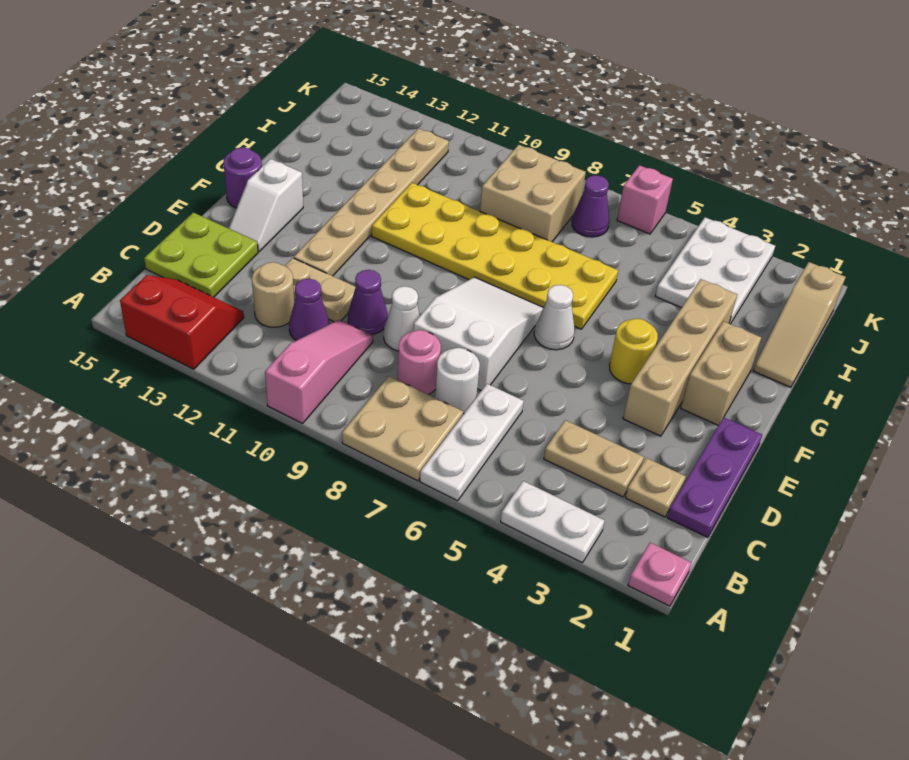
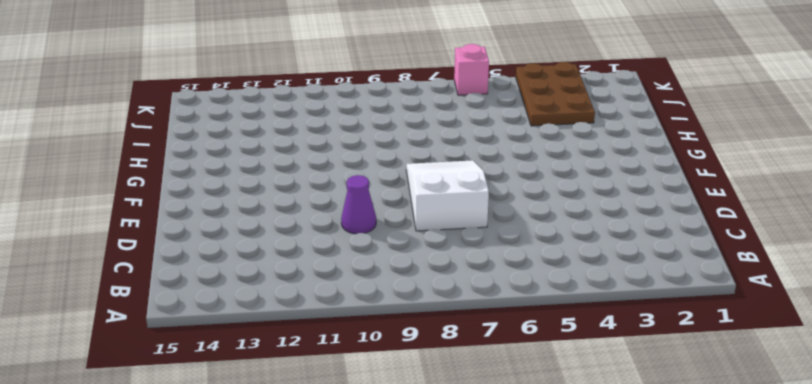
brown 2x3 plate [516,62,595,126] -> white 2x3 plate [655,217,775,324]
none -> pink 1x1 plate [628,543,691,606]
none -> white 1x2 plate [501,481,605,563]
none -> white 1x3 plate [420,384,524,501]
none -> tan 2x2 plate [342,376,463,481]

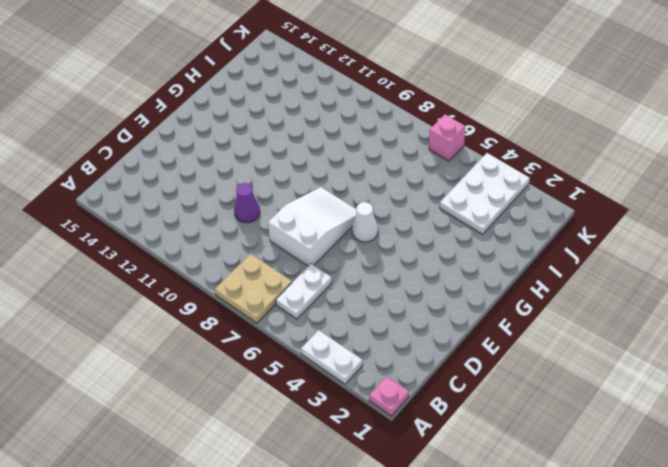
white 1x2 plate [276,264,332,319] -> white 1x3 plate [420,384,524,501]
none -> pink 1x3 slope [265,320,373,423]
none -> red 2x2 slope [120,275,244,369]
none -> purple 1x3 plate [667,417,762,537]
none -> tan 1x1 plate [625,458,686,517]

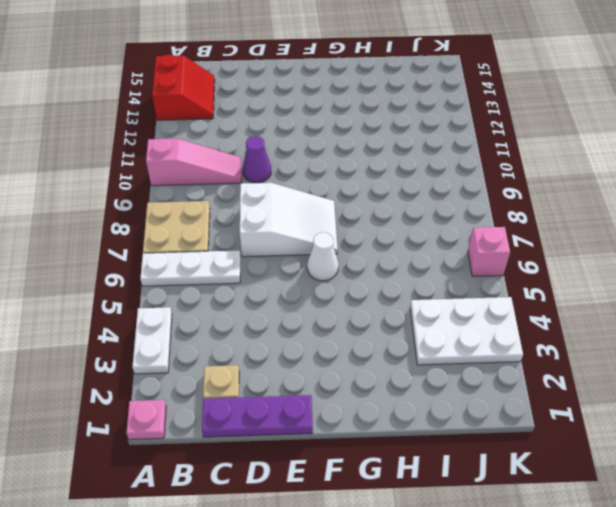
none -> tan 1x2 plate [544,420,644,497]
none -> white 1x1 round brick [435,348,480,414]
none -> pink 1x1 round brick [398,330,441,394]
none -> purple 1x1 cone [289,279,330,341]

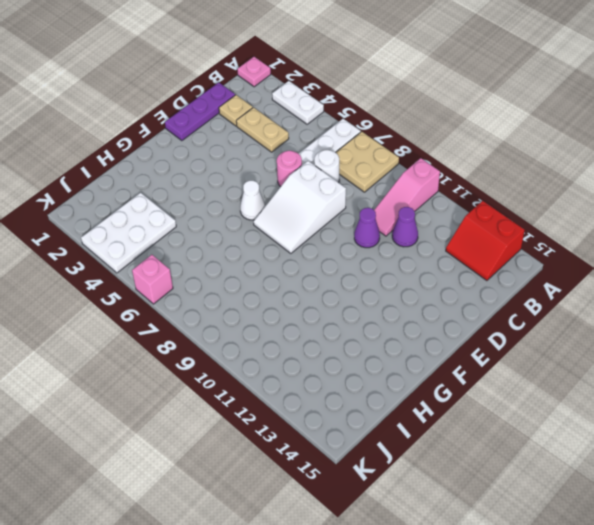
pink 1x1 round brick [277,151,302,187] -> pink 1x1 round brick moved to [398,330,441,394]
none -> tan 1x1 round brick [252,262,294,327]
none -> lime 2x2 plate [144,213,258,297]
none -> white 1x1 cone [384,286,420,351]
none -> tan 1x2 plate [285,258,356,322]

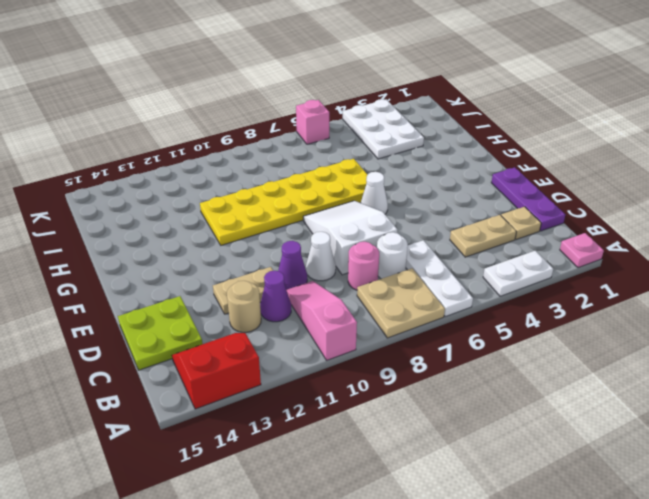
none -> tan 1x4 brick [623,279,737,436]
none -> tan 1x6 plate [294,128,449,276]
none -> white 1x2 slope [229,159,303,252]
none -> tan 1x2 brick [681,321,761,425]

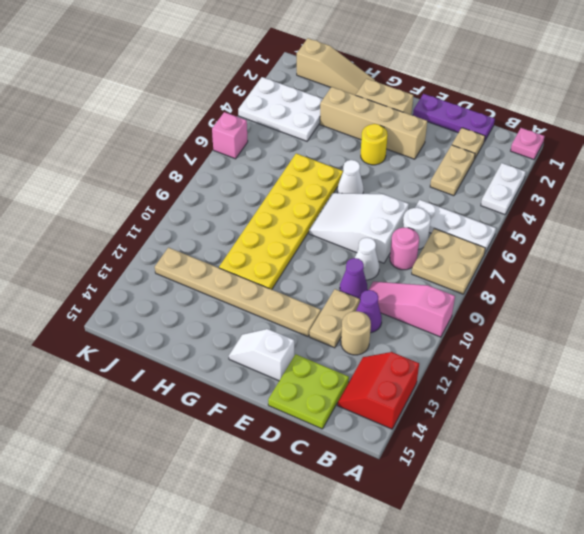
white 1x2 slope [229,329,294,381] -> white 1x2 slope turned to [229,159,303,252]
none -> purple 1x1 round brick [223,147,262,208]
none -> tan 2x2 brick [480,145,586,242]
none -> purple 1x1 cone [572,175,609,237]

